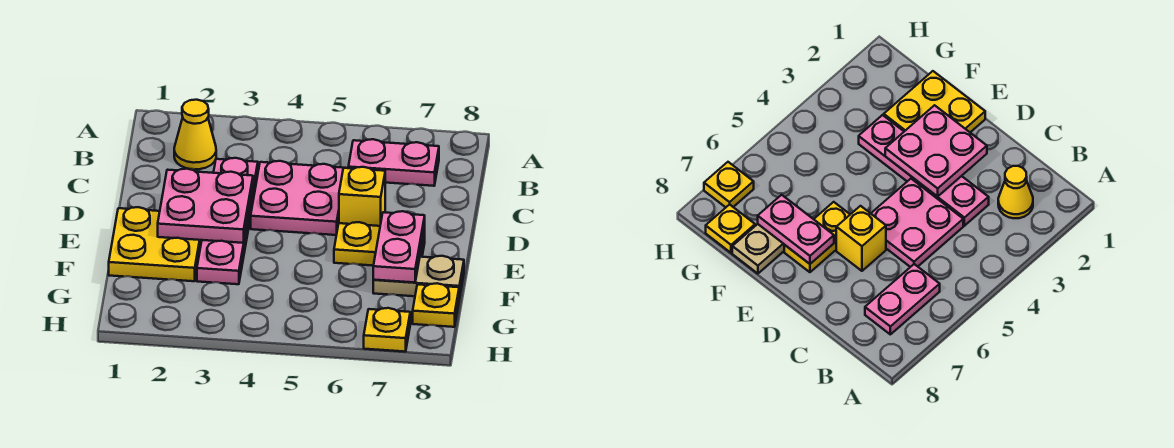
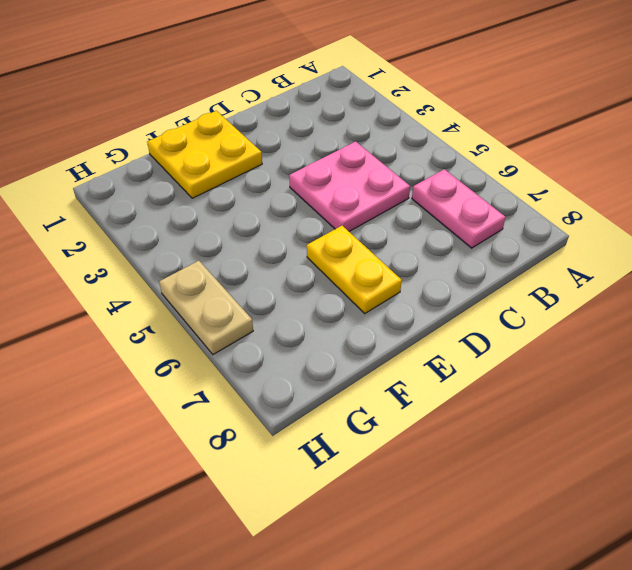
tan 1x2 plate [159,261,253,354] -> tan 1x2 plate moved to [373,256,464,299]
none -> yellow 1x1 cone [174,100,216,169]
none -> pink 1x4 plate [197,158,258,284]
none -> yellow 1x1 brick [339,167,385,226]

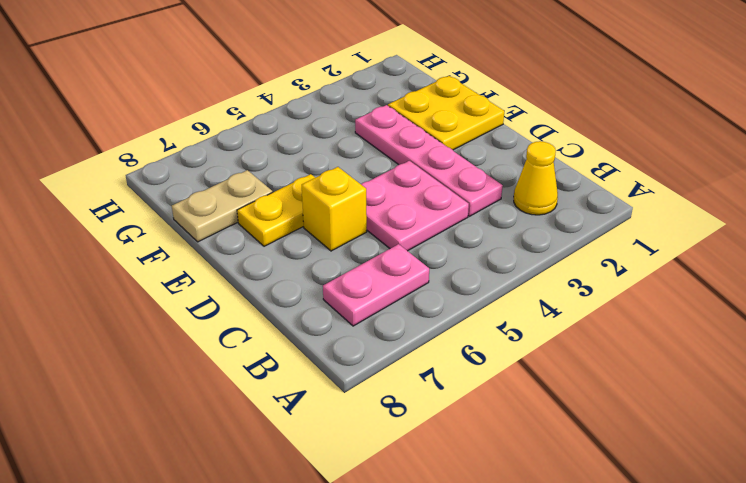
none -> yellow 1x1 plate [413,283,459,327]
none -> yellow 1x1 plate [364,308,410,352]
none -> pink 2x2 plate [158,169,253,243]

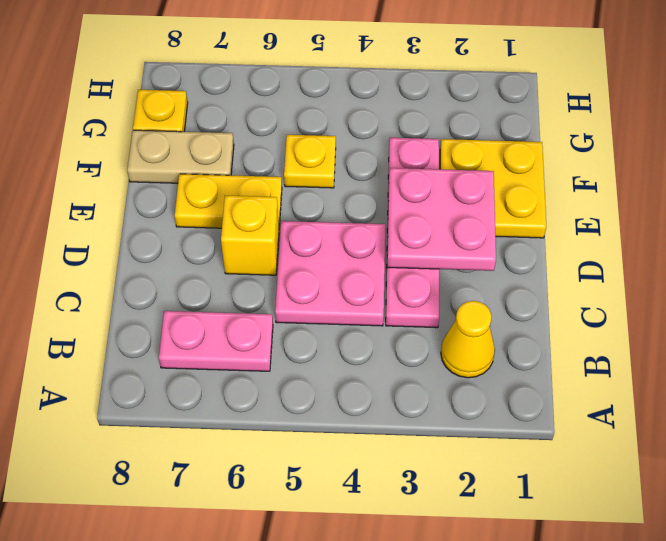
yellow 1x1 plate [284,135,336,188] -> yellow 1x1 plate moved to [364,308,410,352]
none -> pink 1x2 plate [373,211,425,283]

